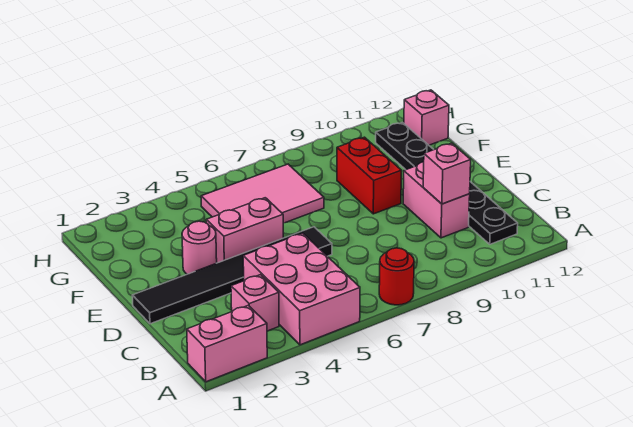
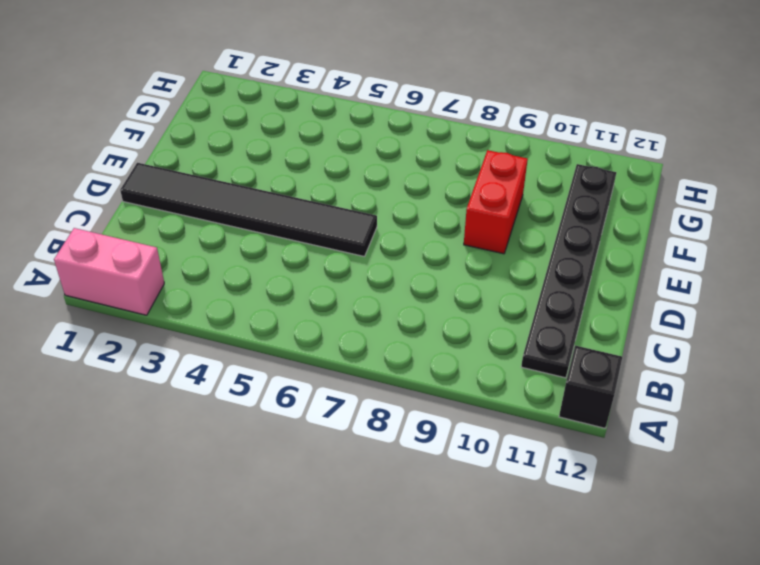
black 1x1 brick [559,346,622,428] -> none
none -> pink 2x3 brick [243,233,360,345]
none -> red 1x1 round brick [379,248,414,305]
none -> pink 1x1 brick [231,275,279,331]

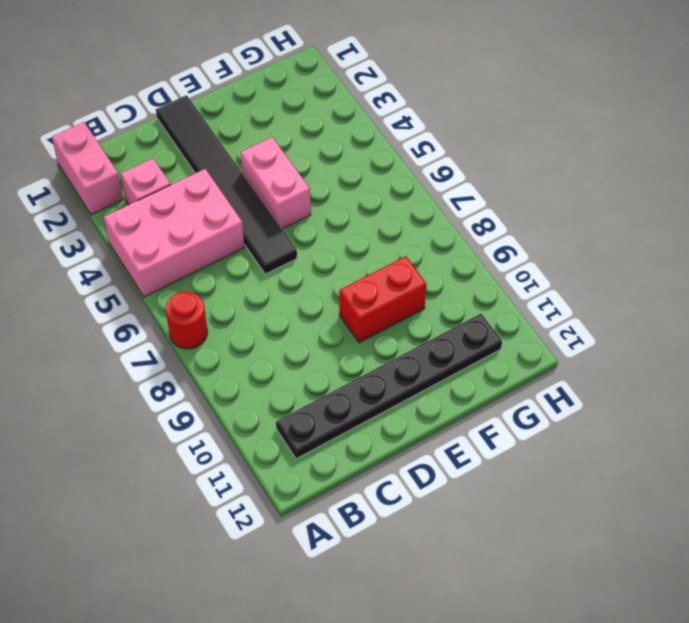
none -> pink 1x2 brick [403,162,470,238]
none -> pink 1x1 round brick [182,221,217,274]
none -> pink 2x3 tile [201,164,324,223]

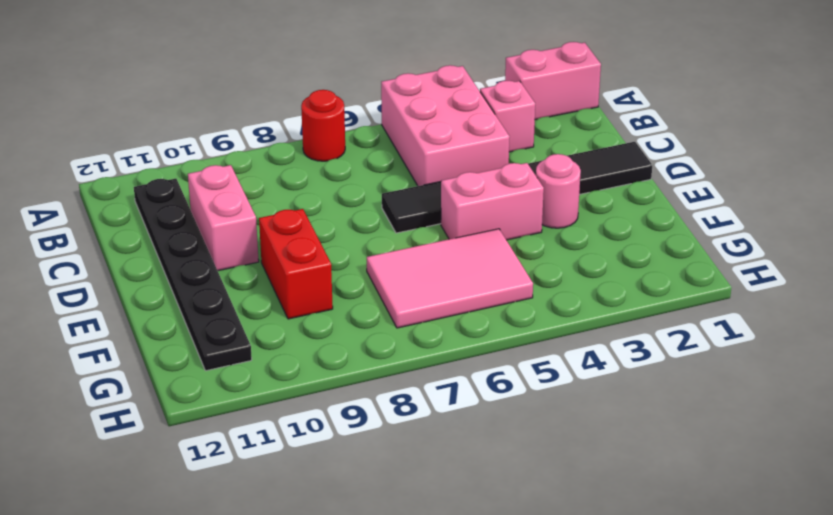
none -> pink 1x1 brick [404,90,449,145]
none -> pink 1x1 brick [423,143,471,204]

